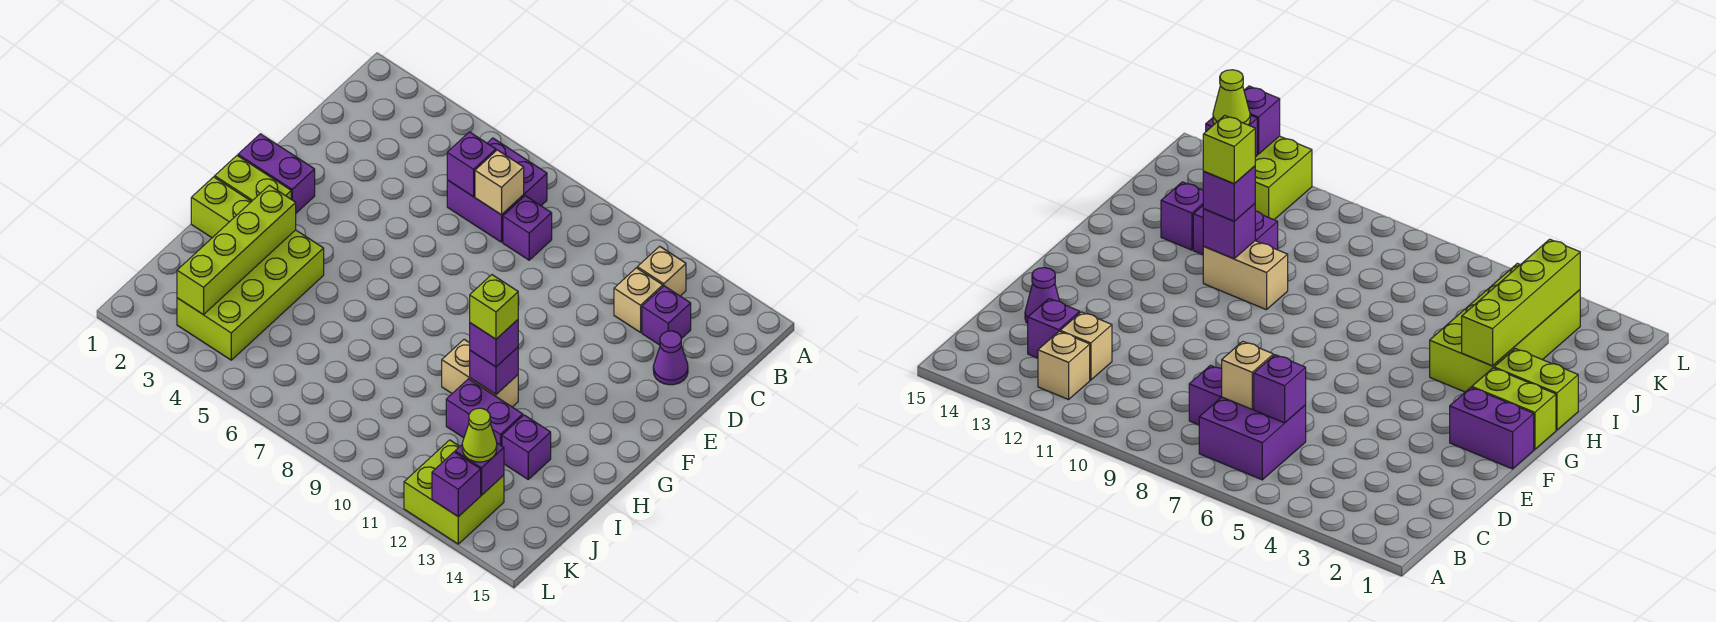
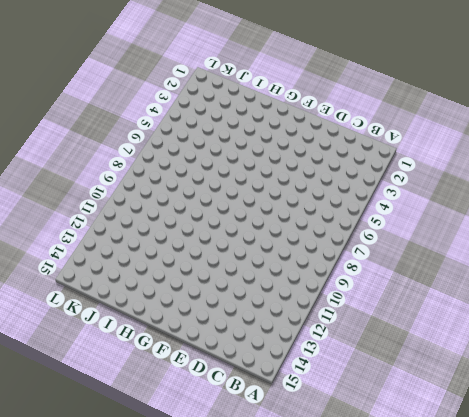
none -> purple 2x2 brick [447,138,547,242]
none -> tan 1x1 brick [637,246,686,296]
none -> purple 1x1 brick [503,196,552,260]

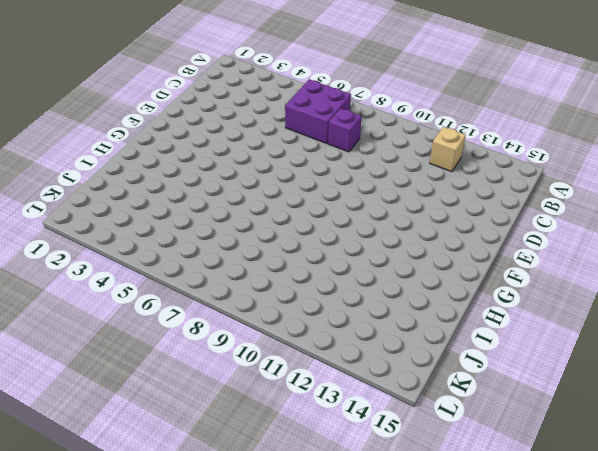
none -> tan 1x1 brick [614,268,663,332]
none -> purple 1x1 brick [642,286,691,345]
none -> purple 1x1 cone [653,331,688,385]

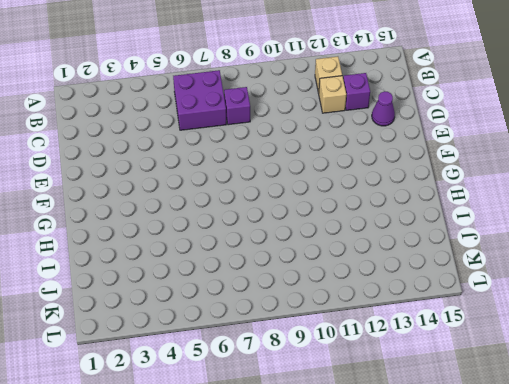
none -> purple 1x2 brick [238,134,315,213]
none -> lime 1x2 brick [215,156,291,201]
none -> lime 1x2 brick [191,177,252,238]

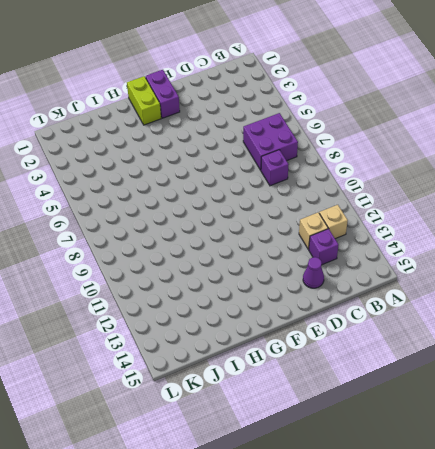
none -> lime 1x2 brick [191,177,252,238]
none -> lime 2x4 brick [177,230,324,360]
none -> tan 1x2 brick [442,339,518,407]

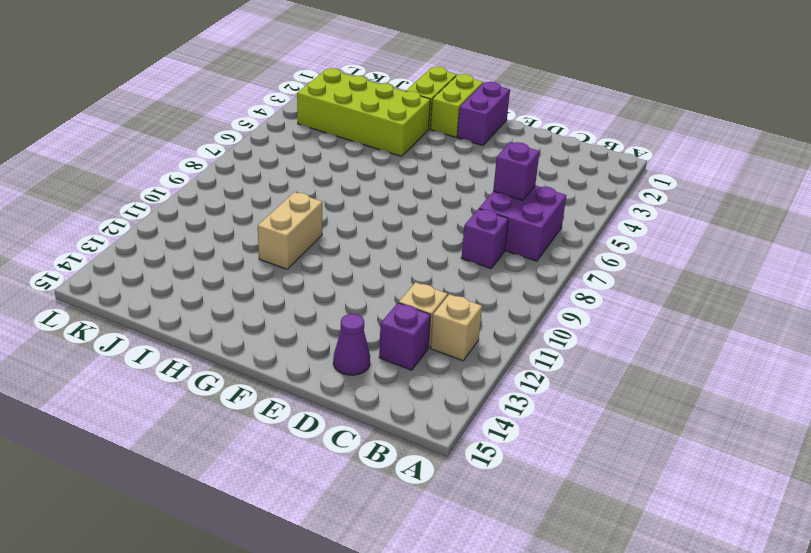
none -> purple 1x2 brick [446,379,523,446]
none -> purple 1x1 brick [502,415,551,479]
none -> lime 2x2 brick [404,440,504,544]

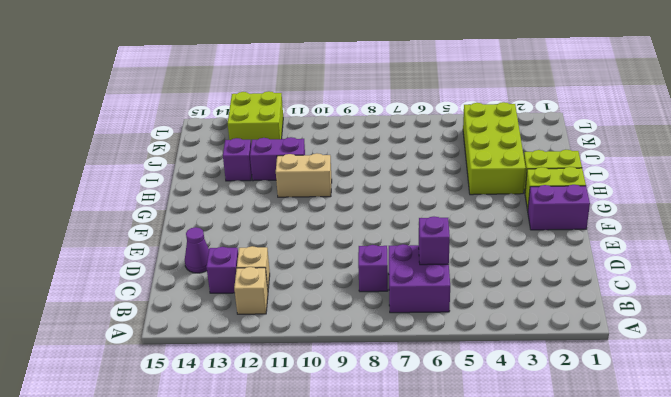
none -> tan 1x1 brick [475,150,524,215]
none -> lime 1x4 brick [177,185,296,315]
none -> purple 1x1 brick [470,347,518,394]

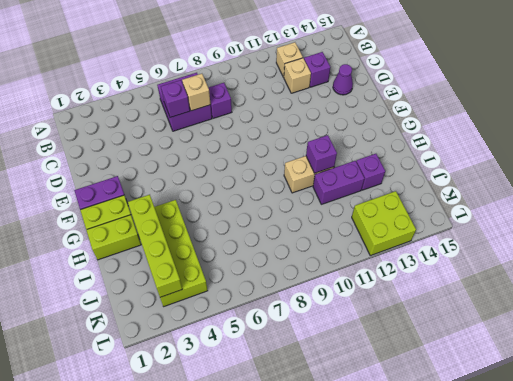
none -> purple 1x1 brick [455,443,504,495]
none -> purple 1x1 brick [432,452,481,517]
none -> purple 1x1 brick [470,320,518,367]

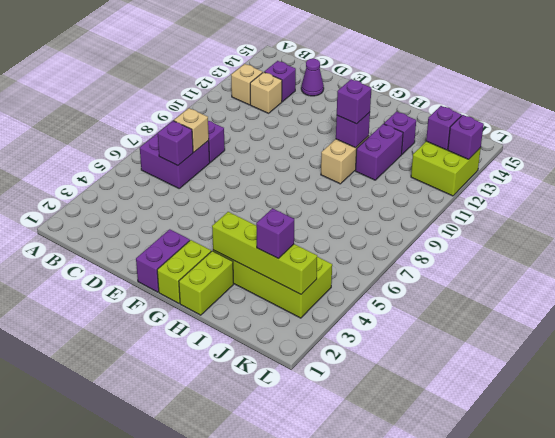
purple 1x1 brick [256,208,294,258] -> none
none -> lime 1x1 cone [462,408,497,462]
none -> lime 1x1 brick [470,275,518,339]

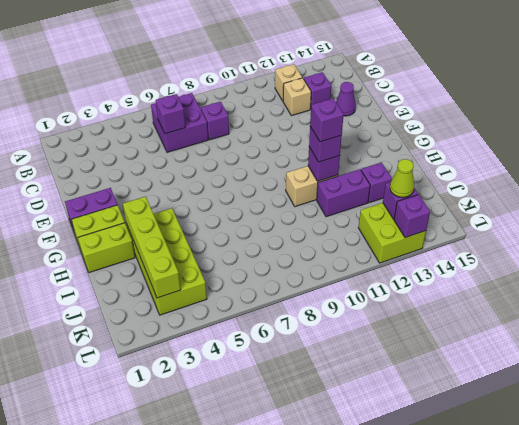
purple 1x1 brick [310,98,344,142] -> lime 1x1 brick [470,275,518,339]
none -> tan 1x1 brick [475,150,524,215]

